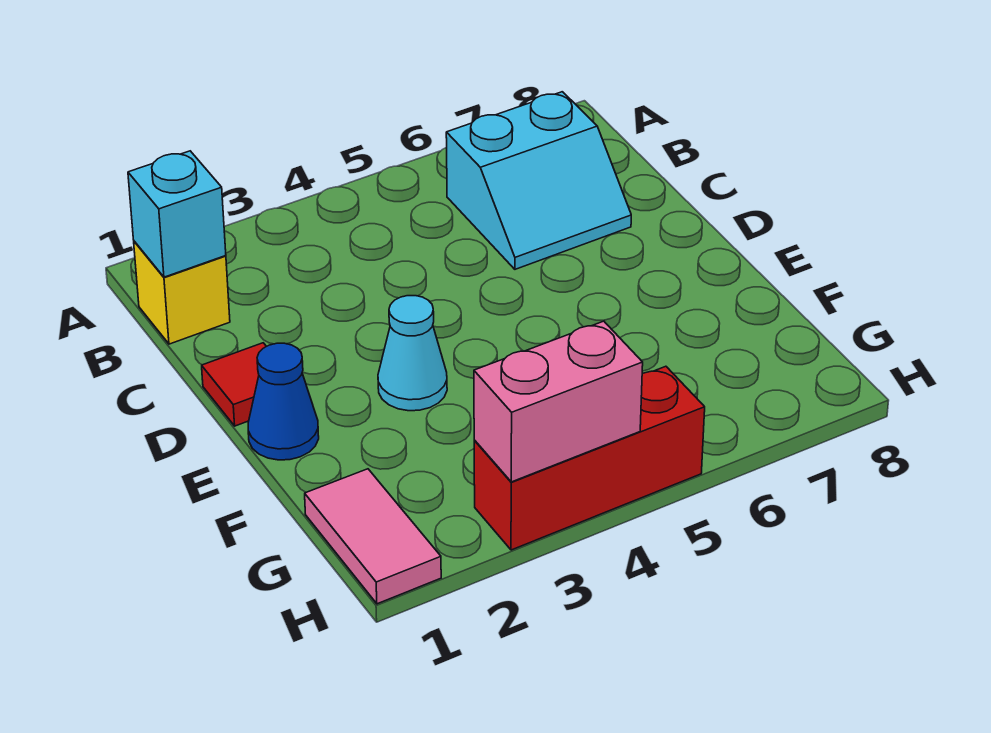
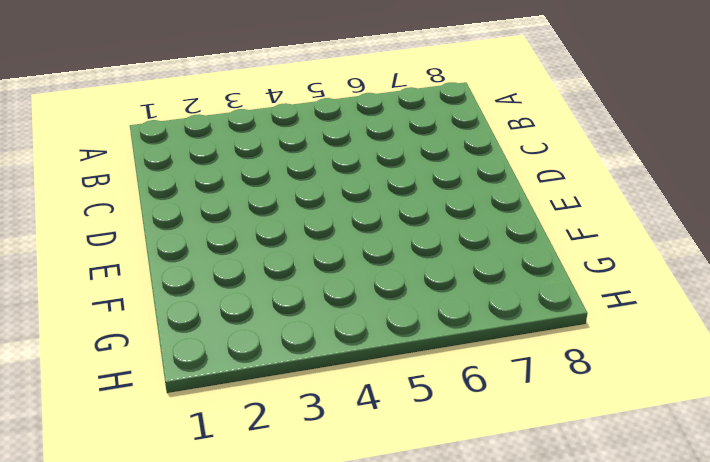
none -> yellow 1x1 brick [134,241,230,344]
none -> cyan 2x2 slope [446,92,631,269]

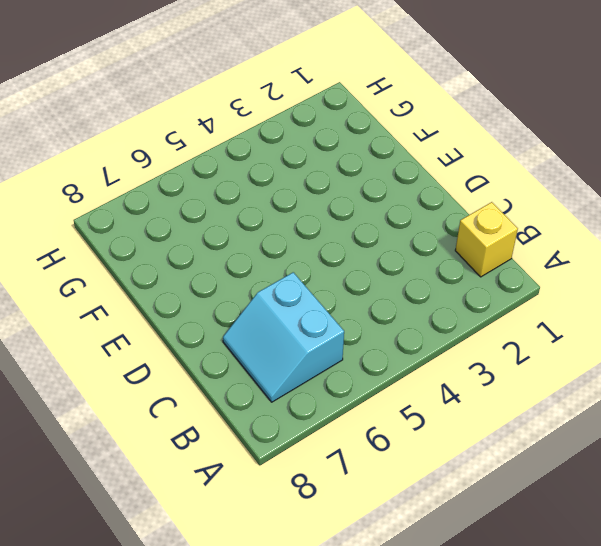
cyan 2x2 slope [223,272,344,402] -> cyan 2x2 slope turned to [446,92,631,269]
none -> red 1x1 tile [202,343,266,426]
none -> blue 1x1 cone [248,343,319,460]

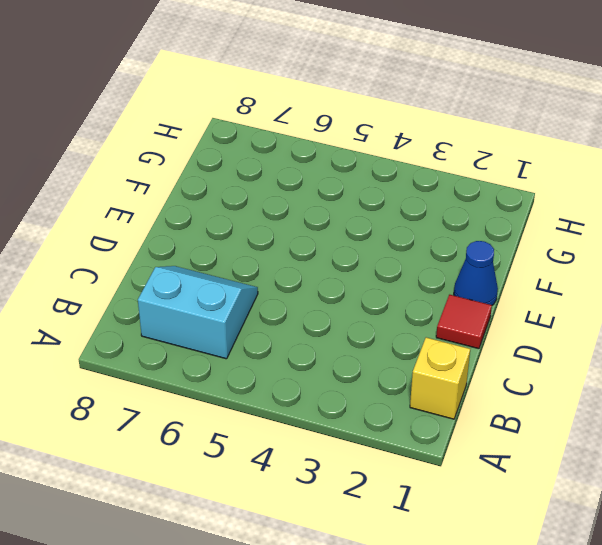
none -> cyan 1x1 cone [378,296,447,411]
none -> pink 1x2 tile [305,469,441,604]

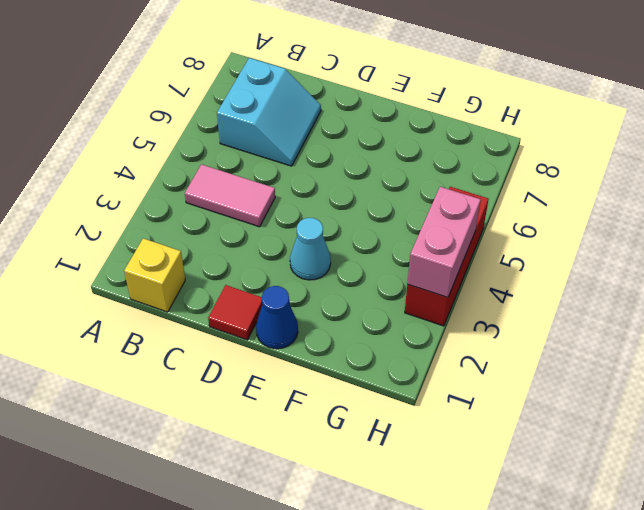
pink 1x2 tile [185,164,275,227] -> pink 1x2 tile moved to [305,469,441,604]
none -> cyan 1x1 brick [128,151,226,277]

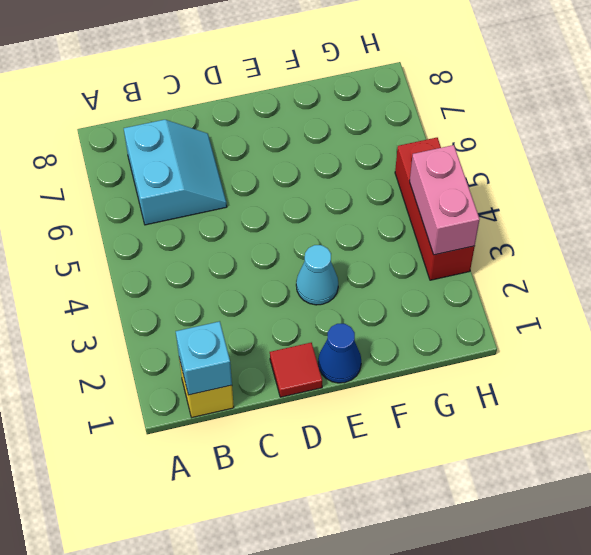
none -> pink 1x2 tile [305,469,441,604]

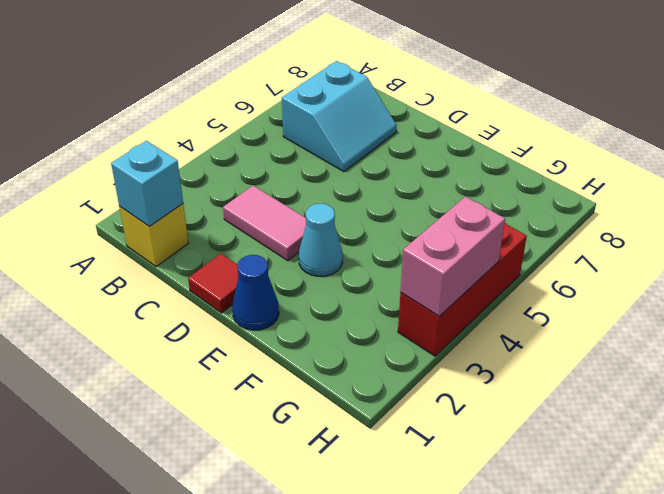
pink 1x2 tile [223,186,306,261] -> pink 1x2 tile moved to [305,469,441,604]

